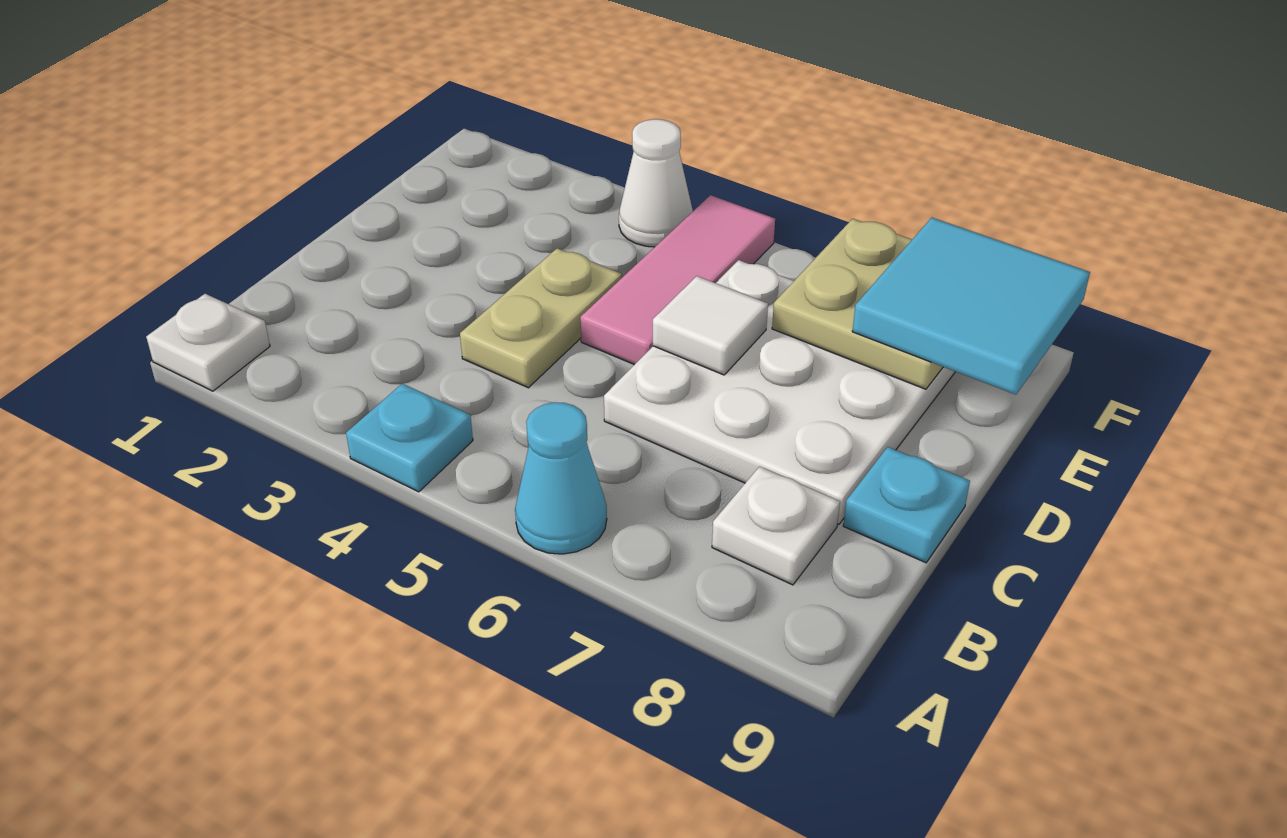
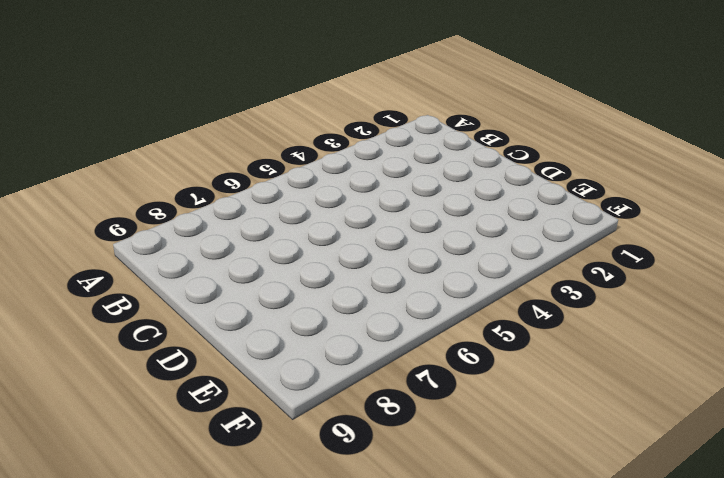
none -> white 1x1 plate [146,294,270,391]
none -> cyan 1x1 plate [346,384,473,492]
none -> cyan 1x1 cone [515,402,607,554]

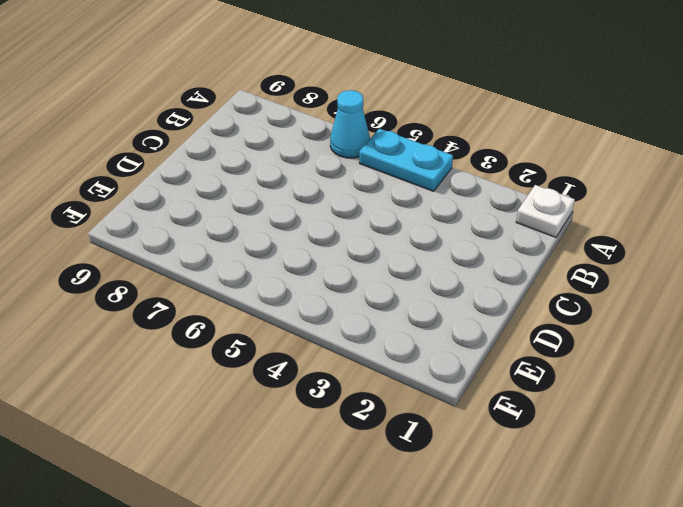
cyan 1x2 plate [359,129,453,191] -> cyan 1x1 plate [346,384,473,492]
none -> white 1x1 plate [712,467,840,585]
none -> tan 1x2 plate [460,248,622,388]
none -> white 3x3 plate [604,260,955,524]

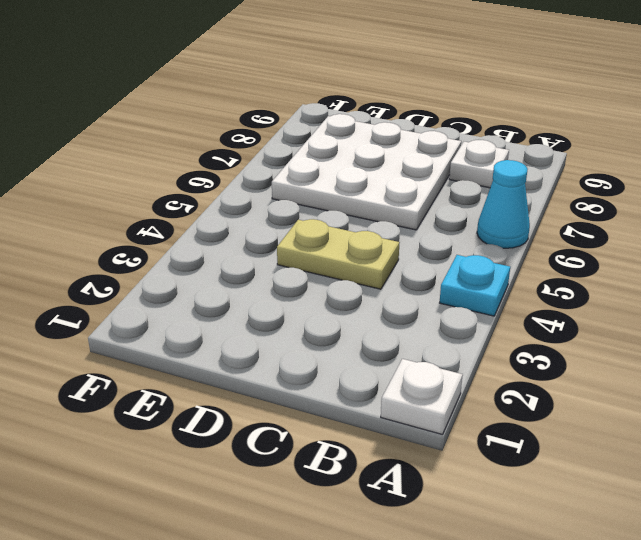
none -> cyan 1x1 plate [843,447,970,563]
none -> pink 1x3 tile [580,195,775,365]
none -> white 1x1 cone [619,119,693,247]

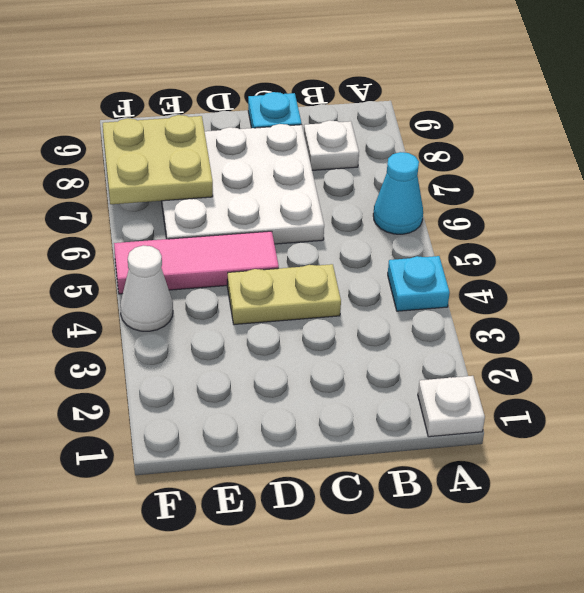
none -> white 1x1 tile [653,276,768,375]
none -> cyan 2x2 tile [852,218,1090,395]

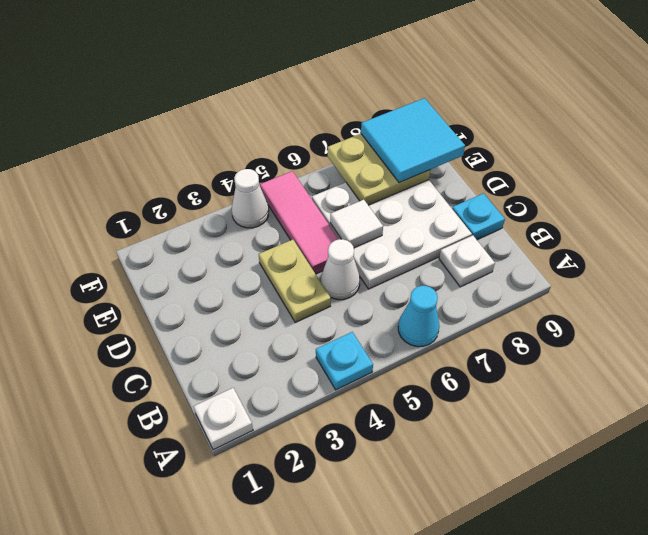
white 1x1 cone [321,239,360,300] -> none

